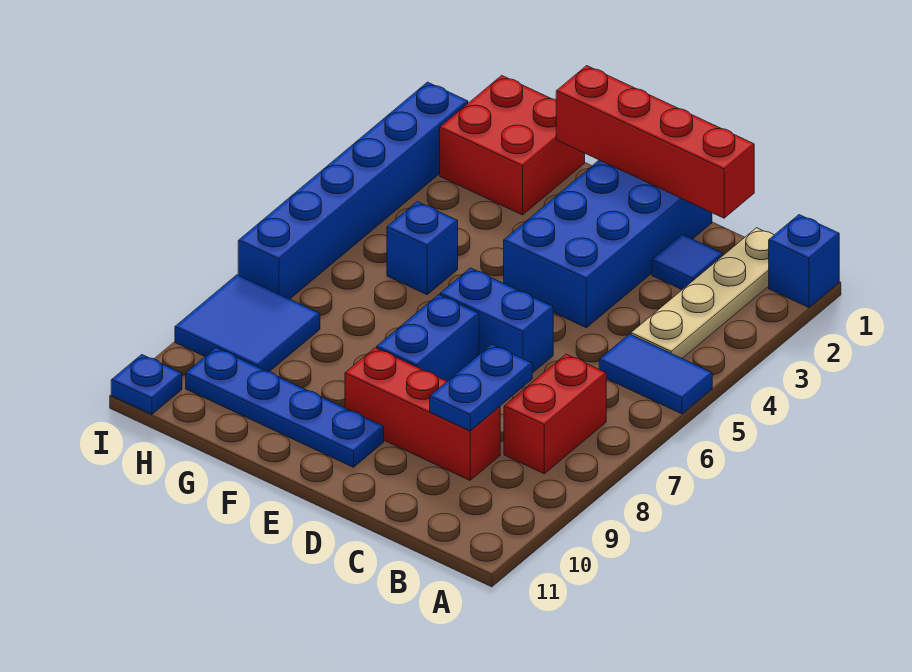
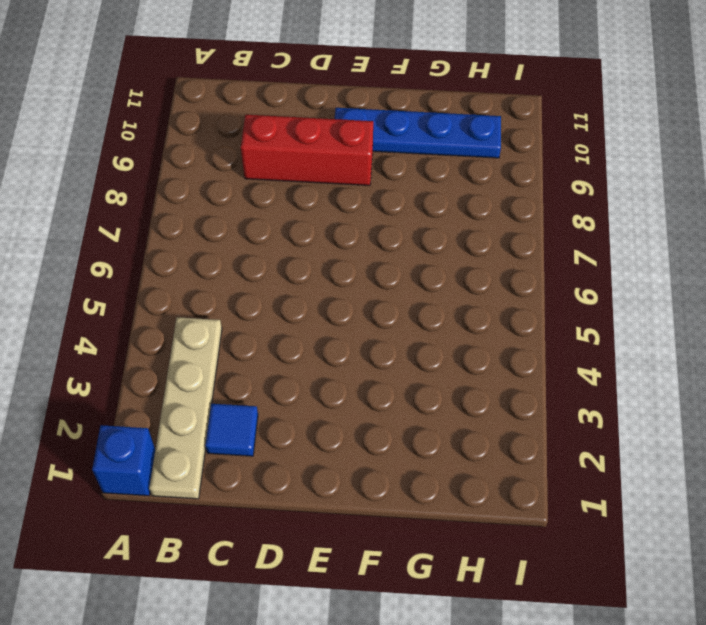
none -> blue 1x2 tile [599,334,712,414]
none -> red 1x2 brick [504,354,606,474]
none -> blue 2x4 brick [504,160,712,328]

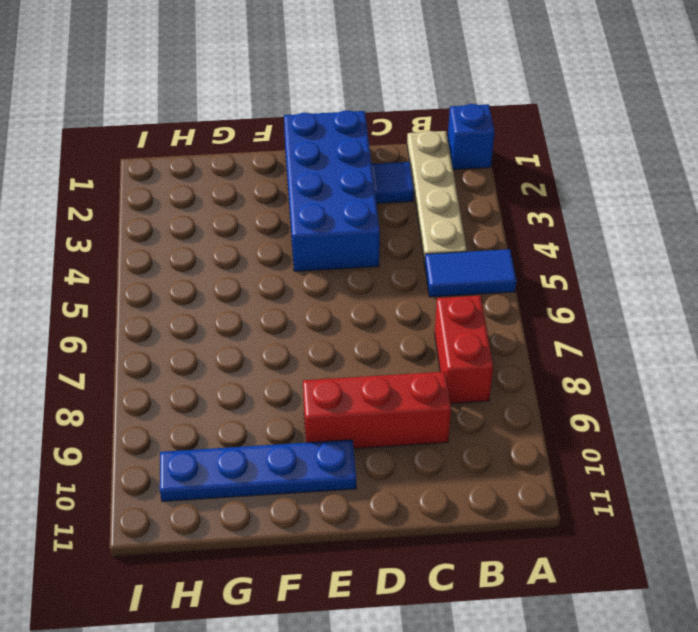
none -> blue 1x2 brick [440,268,553,373]
none -> blue 1x2 brick [377,295,479,381]
none -> red 2x2 brick [440,75,585,215]

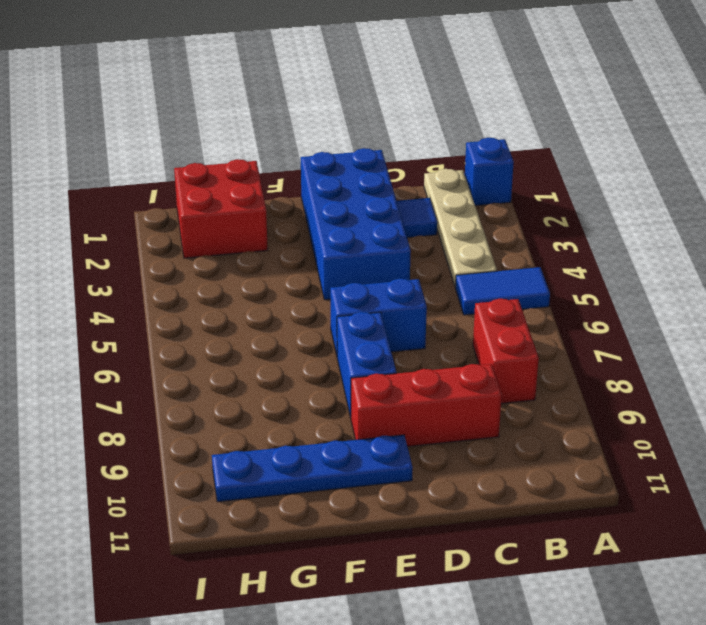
none -> blue 1x1 brick [387,202,458,294]
none -> blue 2x2 tile [175,275,320,372]
none -> blue 1x6 brick [238,82,468,299]

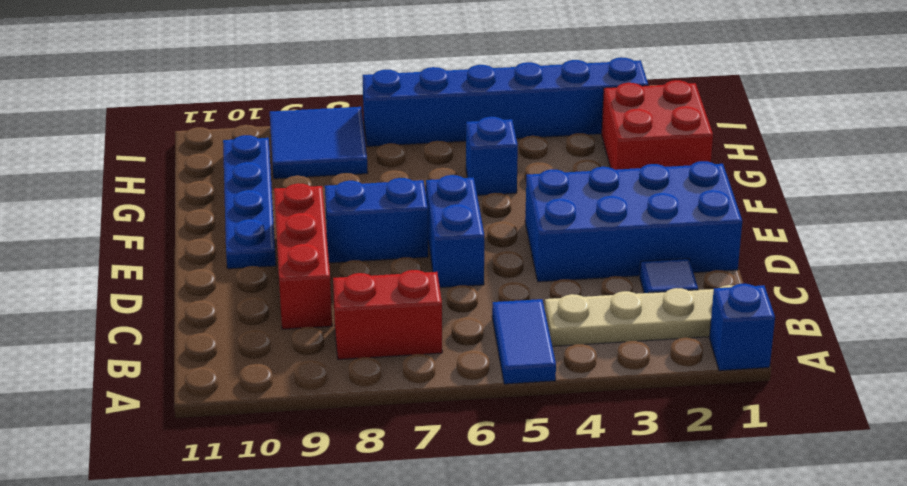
none -> blue 1x1 plate [111,355,182,414]
none -> red 1x4 brick [556,66,754,218]
none -> blue 1x2 plate [430,344,532,431]

